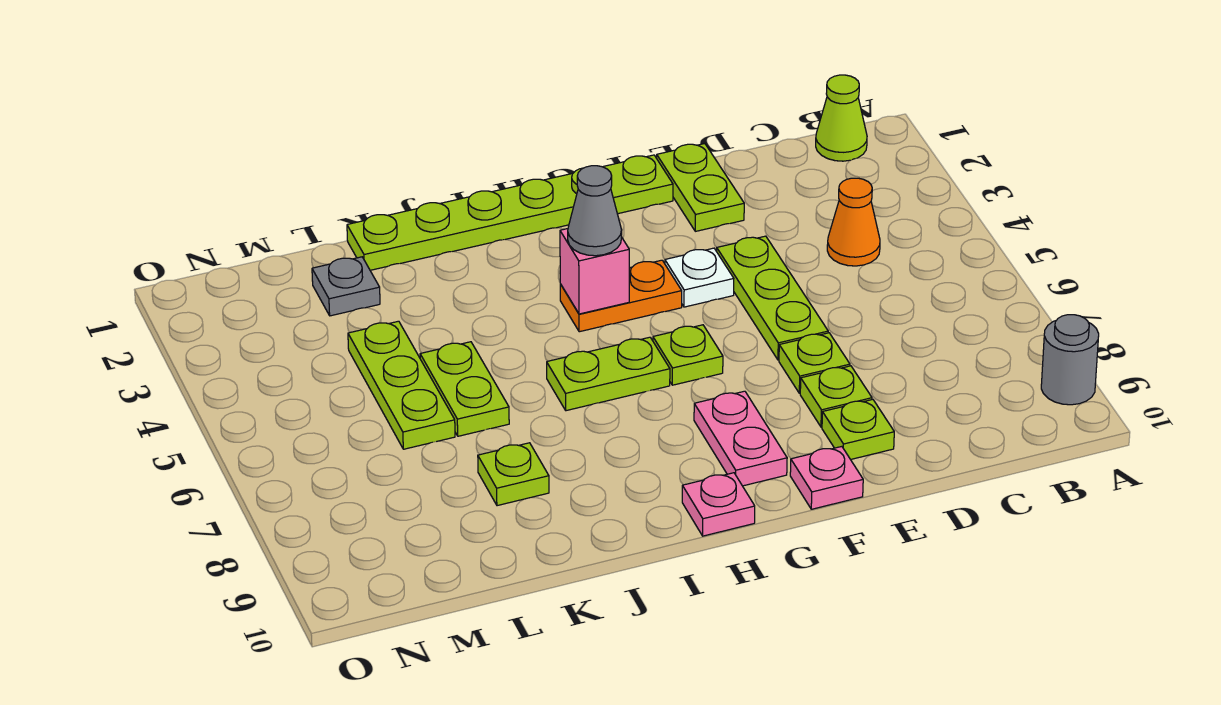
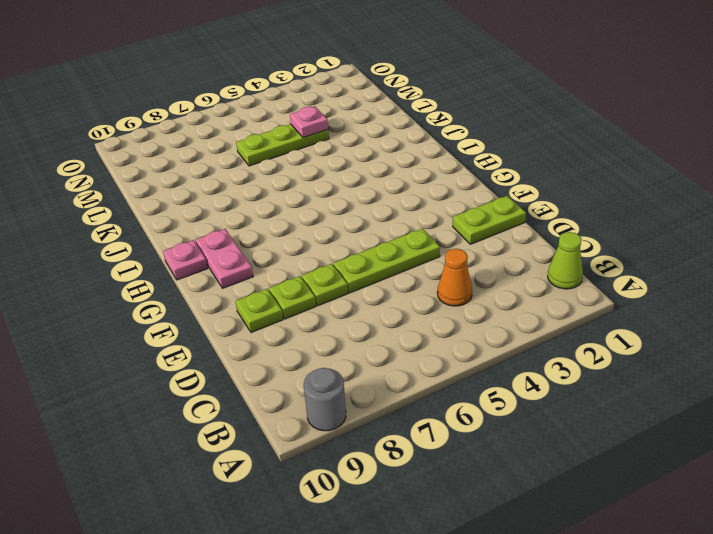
pink 1x2 plate [195,229,253,288] -> pink 1x2 plate turned to [694,391,787,486]
pink 1x1 plate [290,106,328,138] -> pink 1x1 plate moved to [790,447,863,509]
none -> lime 1x6 plate [347,155,673,270]
none -> white 1x1 plate [665,248,734,307]
none -> orange 1x2 plate [560,260,682,332]

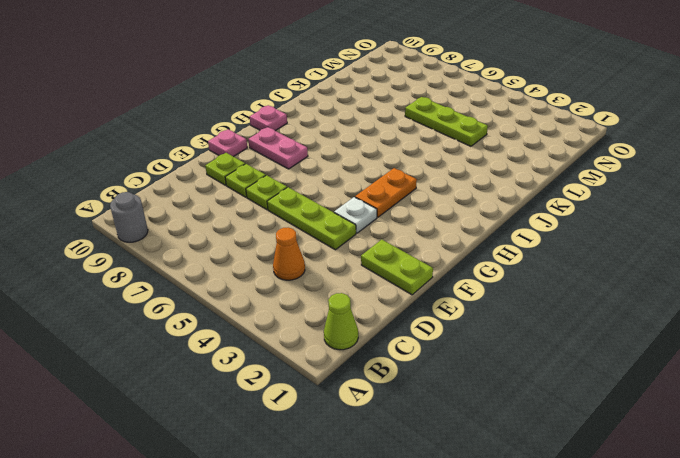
none -> lime 1x6 plate [347,155,673,270]
none -> lime 1x1 plate [653,325,723,385]
none -> lime 1x2 plate [547,337,670,411]

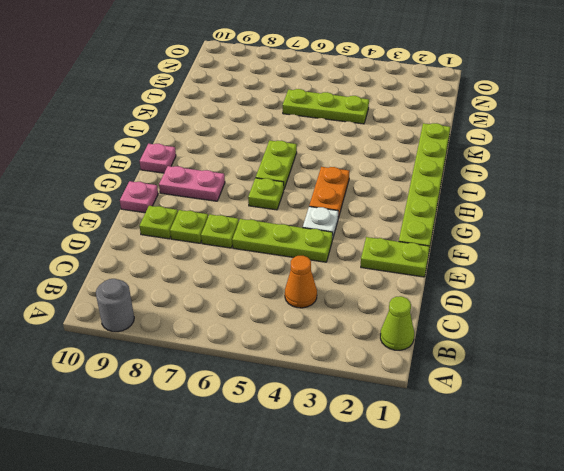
none -> lime 1x2 plate [420,342,509,436]
none -> lime 1x1 plate [478,443,549,506]
none -> grey 1x1 plate [312,257,380,316]

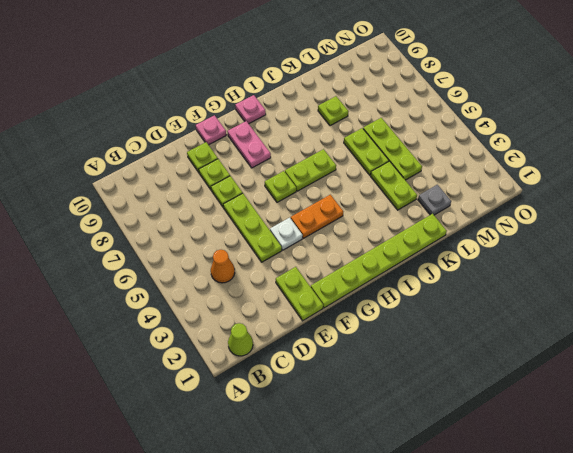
lime 1x2 plate [371,161,417,210] -> none
none -> grey 1x1 round brick [1041,315,1099,405]
none -> pink 1x1 brick [560,229,629,314]
none -> grey 1x1 cone [568,166,622,256]

